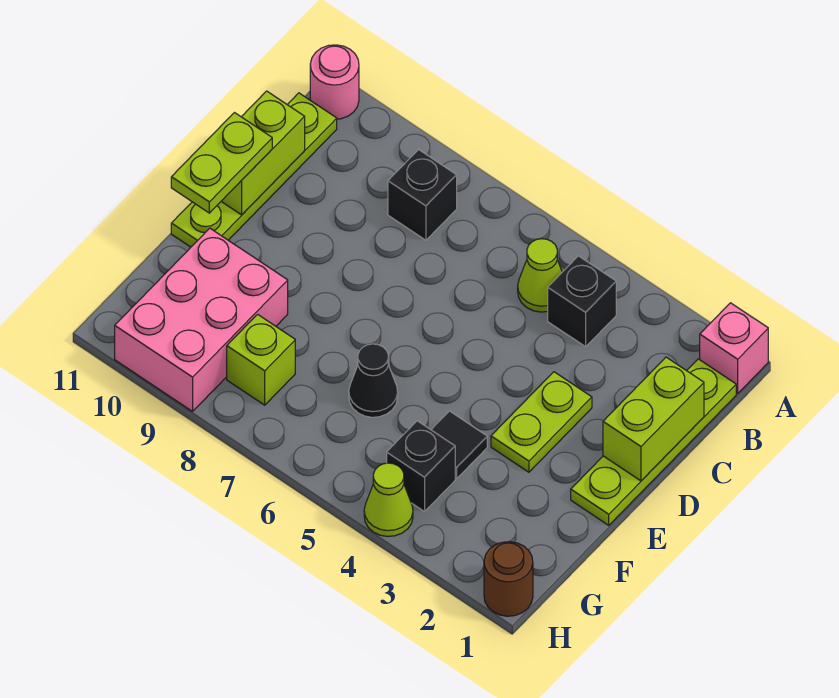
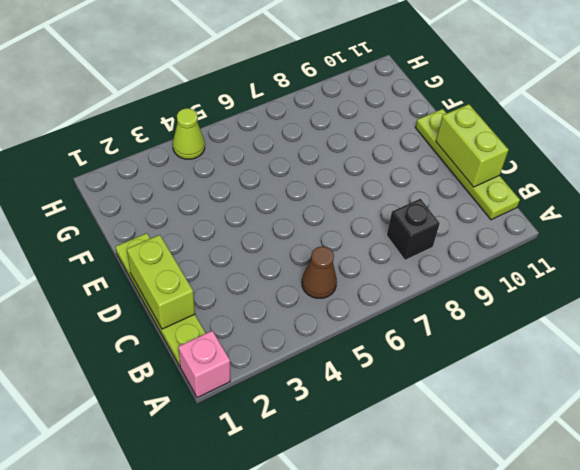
brown 1x1 cone [302,246,337,298] -> lime 1x1 cone [518,239,562,312]
none -> pink 1x1 round brick [310,45,359,119]
none -> black 1x1 brick [548,256,616,347]
none -> lime 1x2 plate [491,372,592,472]

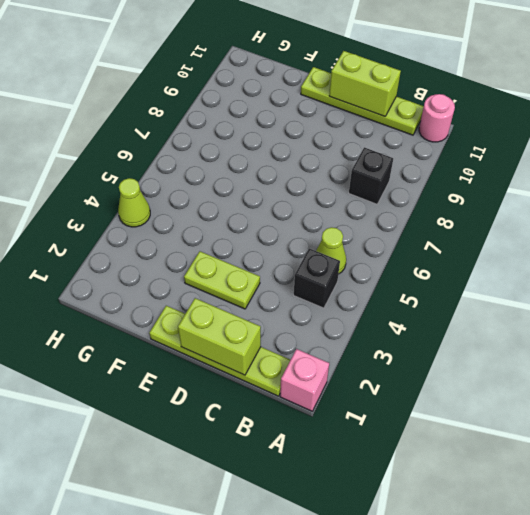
none -> black 1x1 tile [431,411,487,478]
none -> black 1x1 cone [349,344,398,417]
none -> pink 2x3 brick [115,228,288,411]

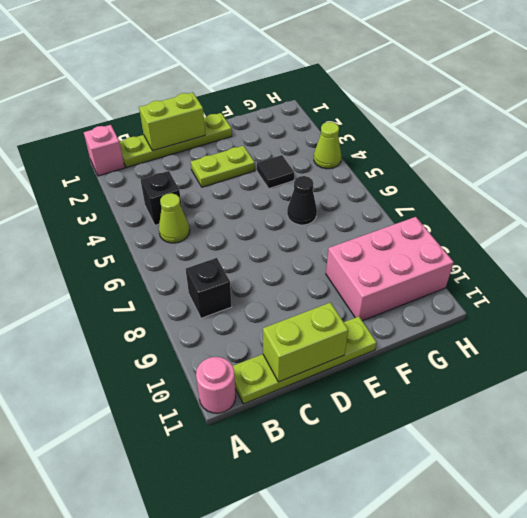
none -> black 1x1 brick [387,421,455,512]
none -> lime 1x1 brick [227,314,295,405]
none -> brown 1x1 round brick [484,542,533,616]

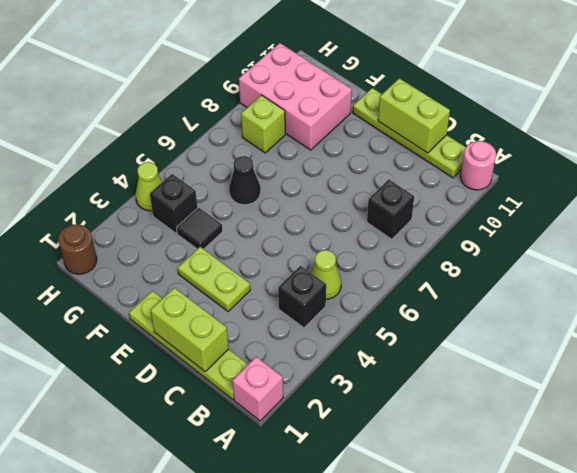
none -> lime 1x2 plate [171,113,272,213]

